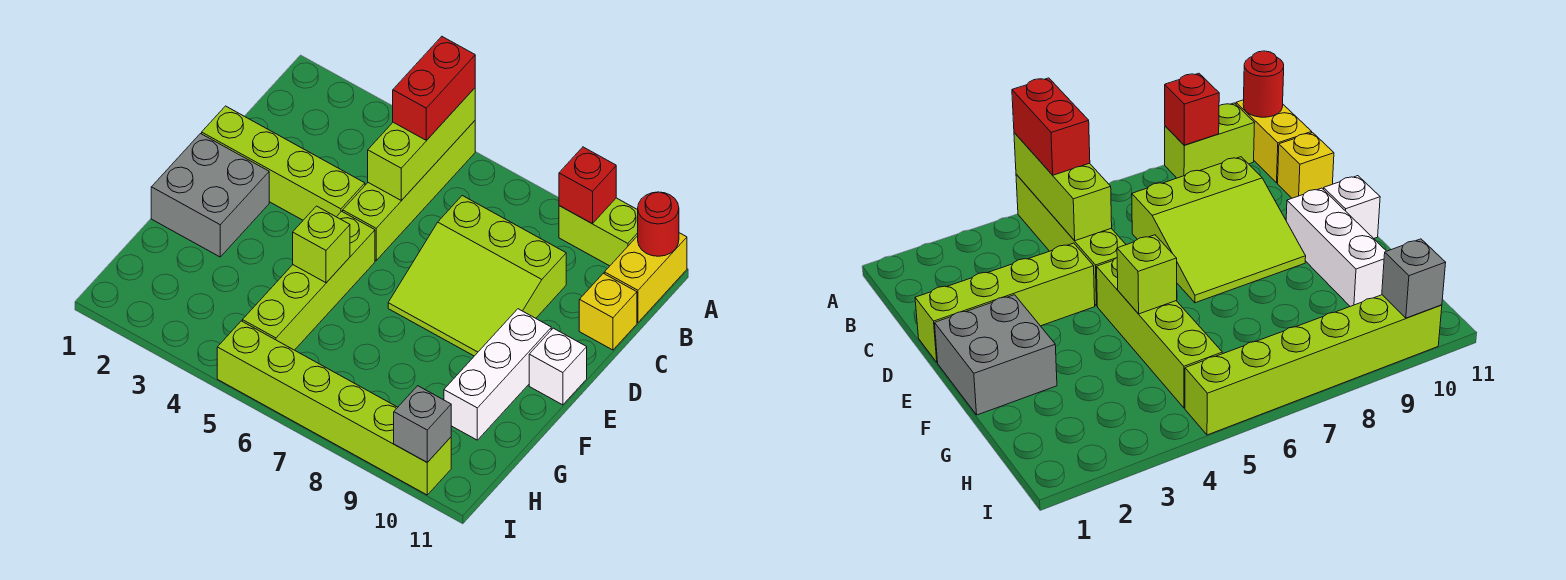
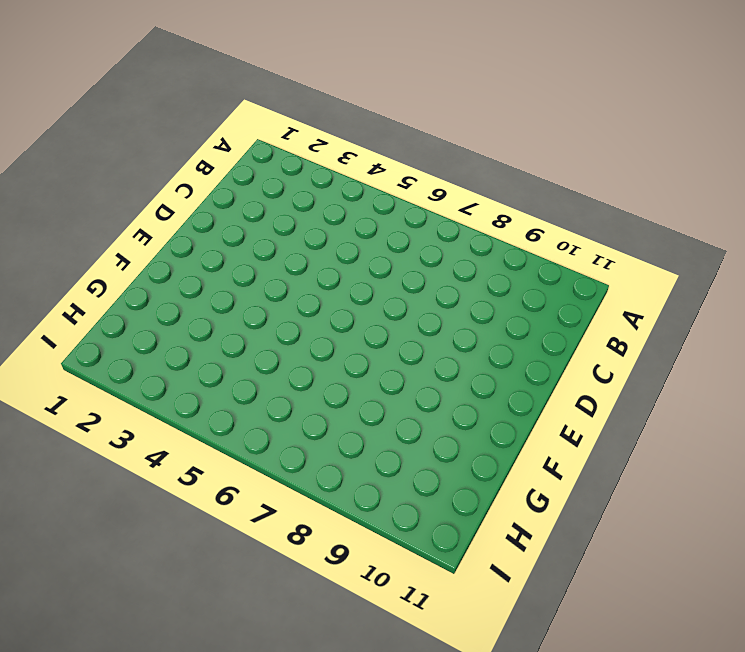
none -> lime 1x4 brick [343,121,475,260]
none -> lime 1x2 brick [559,198,638,266]
none -> yellow 1x2 brick [604,233,687,323]

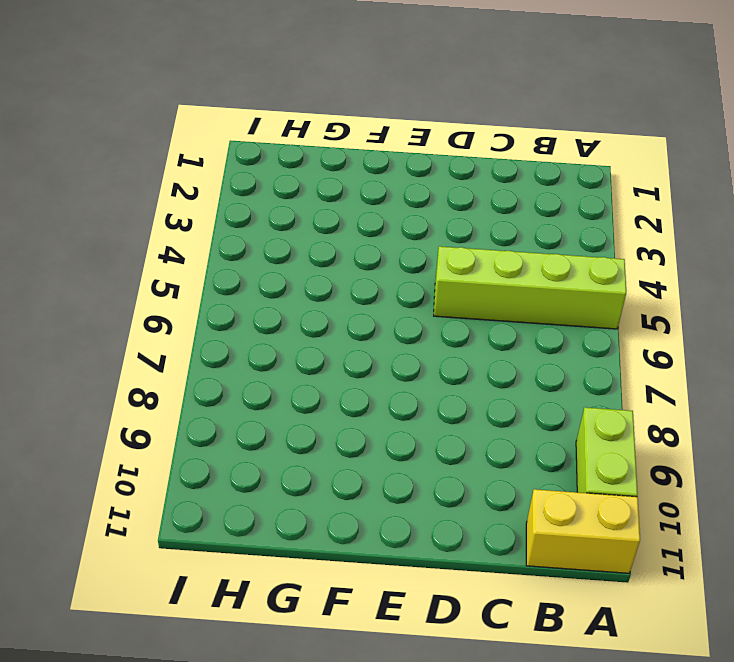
none -> lime 3x3 slope [388,196,566,356]
none -> yellow 1x1 brick [579,273,637,350]
none -> lime 1x4 brick [202,106,365,220]

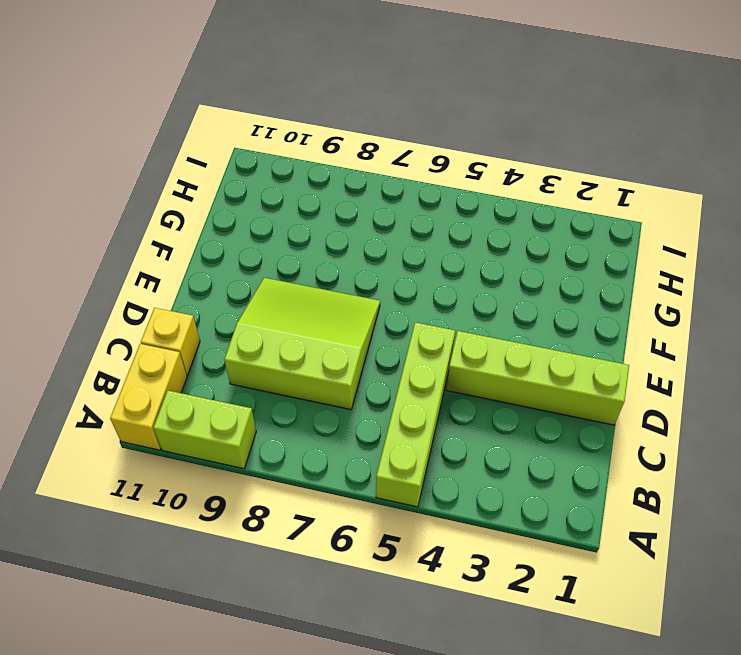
none -> grey 2x2 brick [151,134,269,257]
none -> lime 1x4 brick [242,211,375,350]
none -> white 1x3 brick [444,309,551,440]

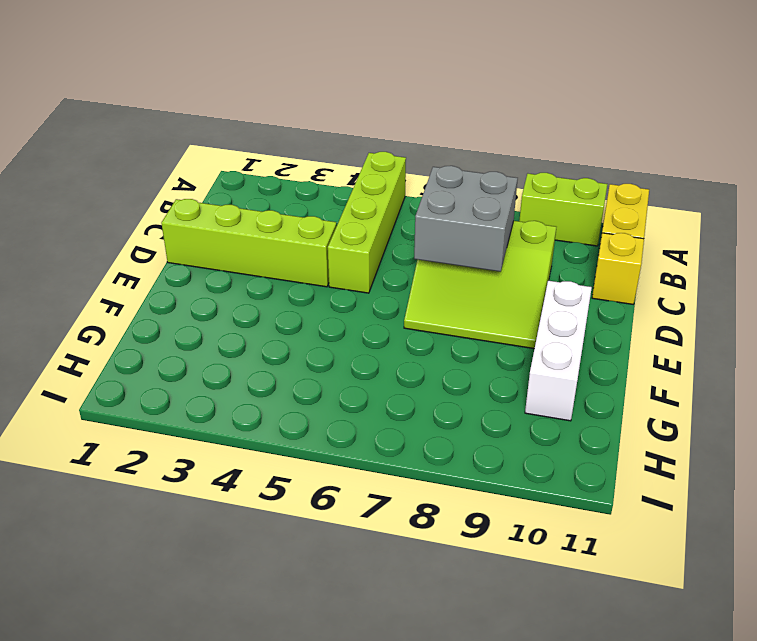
grey 2x2 brick [414,166,518,272] -> grey 2x2 brick moved to [151,134,269,257]
none -> lime 1x4 brick [242,211,375,350]
none -> white 1x1 brick [529,328,587,405]
none -> lime 1x6 brick [217,321,451,495]

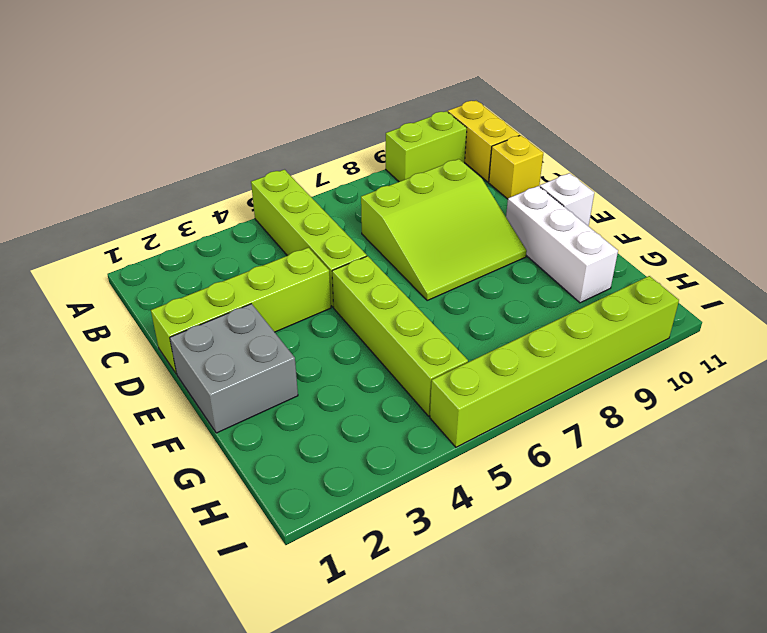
none -> lime 1x3 brick [368,88,475,201]
none -> red 1x1 brick [559,147,616,224]
none -> red 1x1 round brick [638,192,679,256]

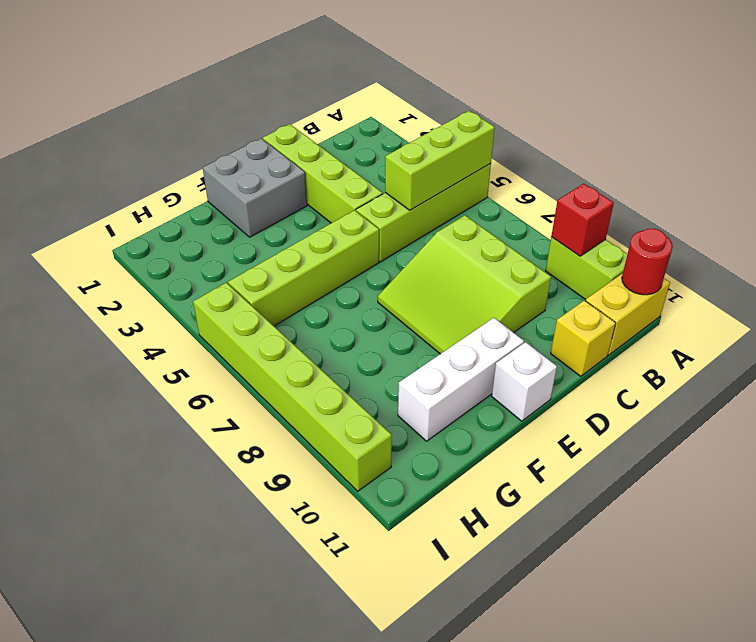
none -> lime 1x1 brick [293,206,350,283]
none -> grey 1x1 brick [394,386,451,462]
none -> red 1x2 brick [393,37,475,140]

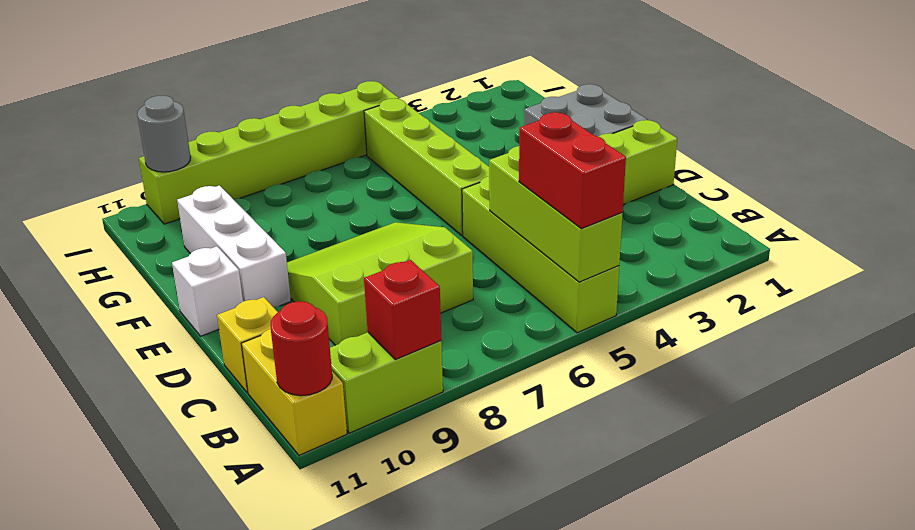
grey 1x1 round brick [137,96,191,172] -> grey 1x1 brick [394,386,451,462]
none -> lime 1x1 brick [293,206,350,283]

